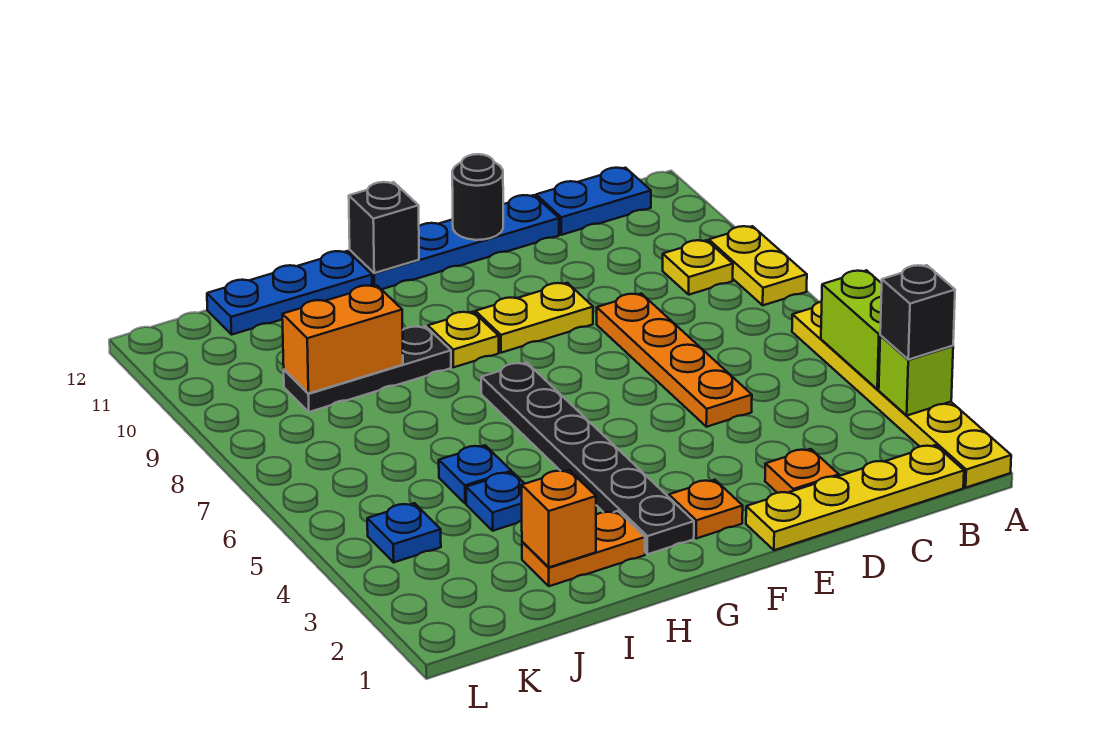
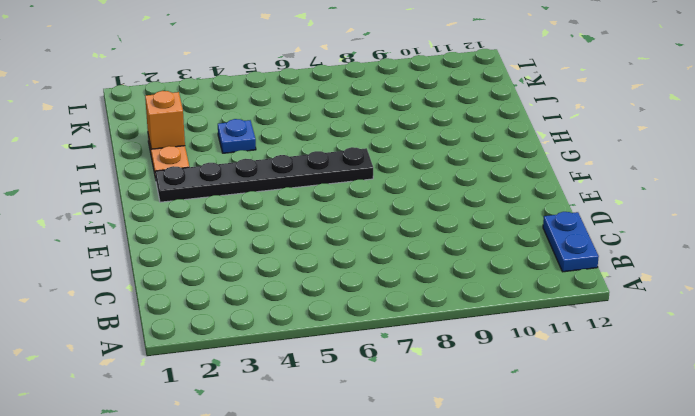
none -> yellow 1x6 plate [792,302,1011,487]
none -> yellow 1x2 plate [709,226,807,305]
none -> yellow 1x4 plate [746,445,964,550]

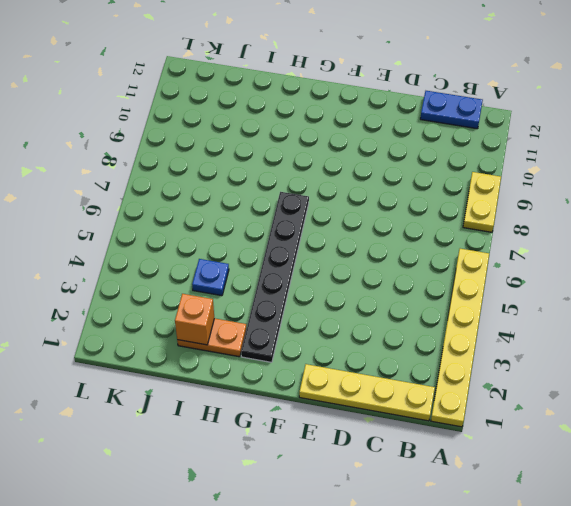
none -> yellow 1x1 plate [663,240,733,295]
none -> orange 1x1 plate [765,449,839,493]
none -> orange 1x4 plate [597,294,752,427]

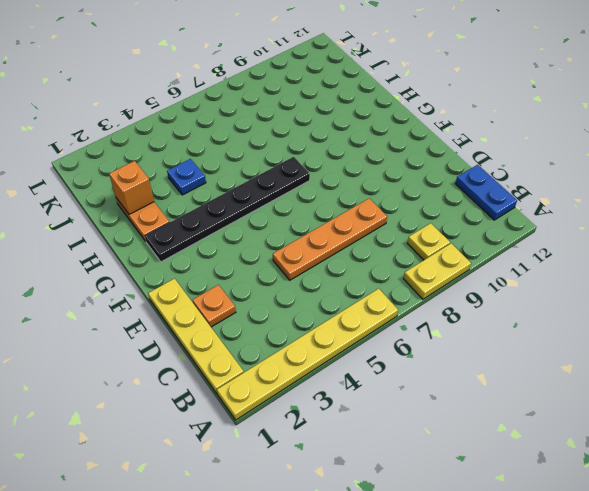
none -> blue 1x4 plate [350,195,559,289]
none -> yellow 1x2 plate [475,283,593,353]
none -> orange 1x1 plate [669,480,743,539]

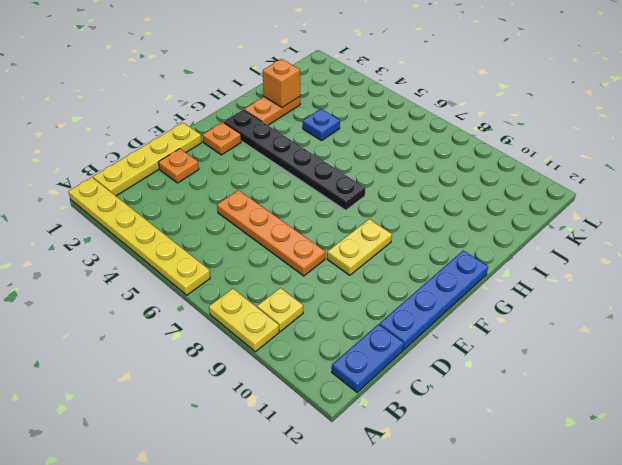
none -> yellow 1x1 plate [428,312,499,367]
none -> black 1x3 plate [284,326,451,412]
none -> blue 1x3 plate [207,251,372,335]

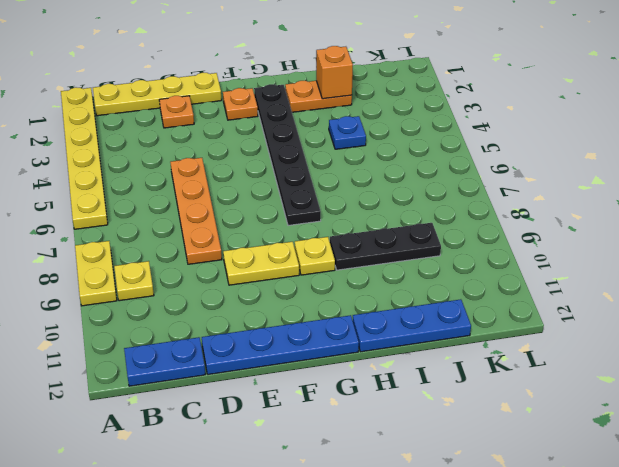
none -> blue 1x1 plate [439,445,511,503]
none -> blue 1x1 plate [367,503,441,562]
none -> lime 1x1 brick [879,336,953,416]

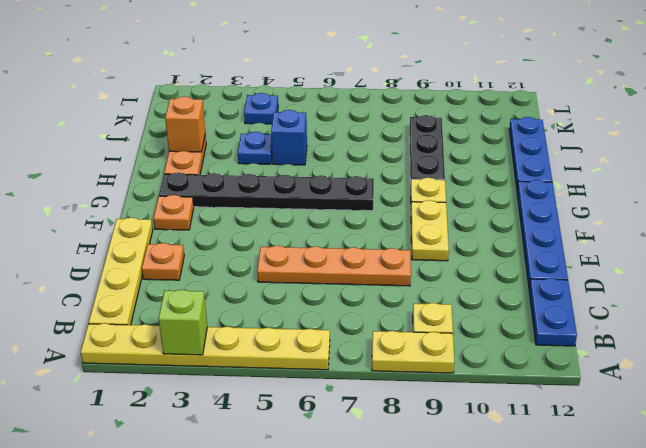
blue 1x1 brick [271,110,307,165] -> blue 1x1 plate [439,445,511,503]
none -> lime 1x2 brick [821,270,882,389]
none -> black 1x1 round brick [452,154,503,240]
none -> black 1x1 brick [349,182,419,273]

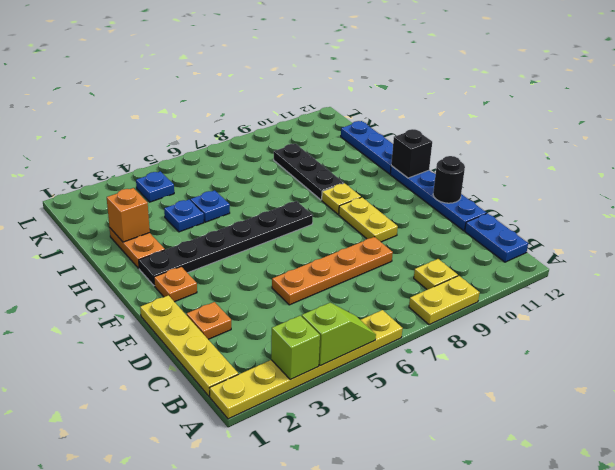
lime 1x2 slope [302,303,376,366] -> lime 1x2 brick [821,270,882,389]
none -> orange 1x2 brick [282,285,403,394]
none -> black 1x1 brick [880,265,955,360]

